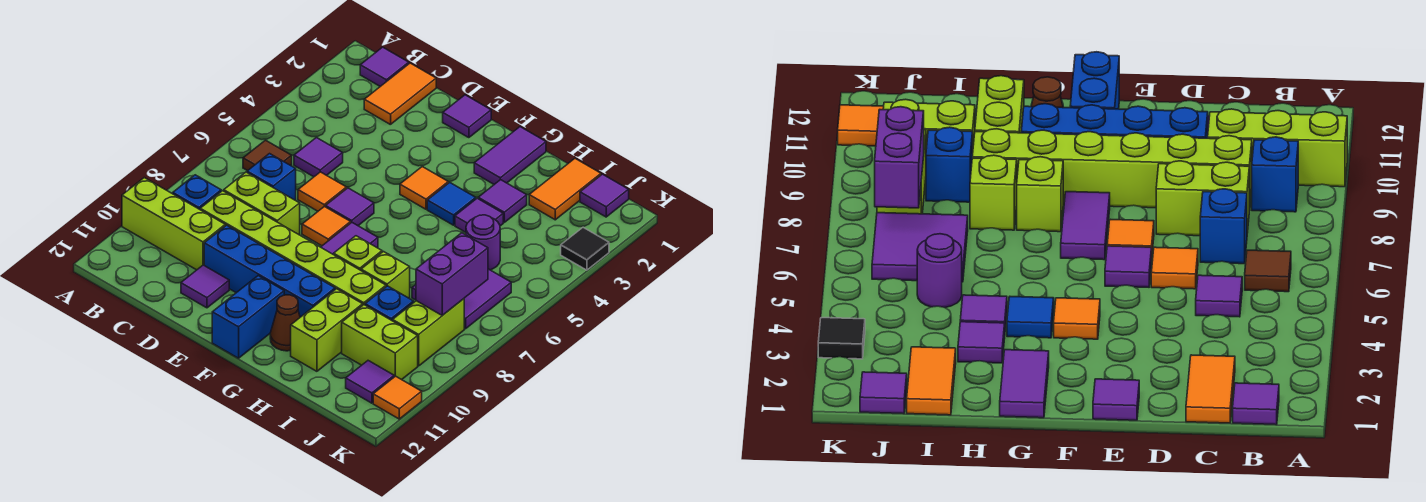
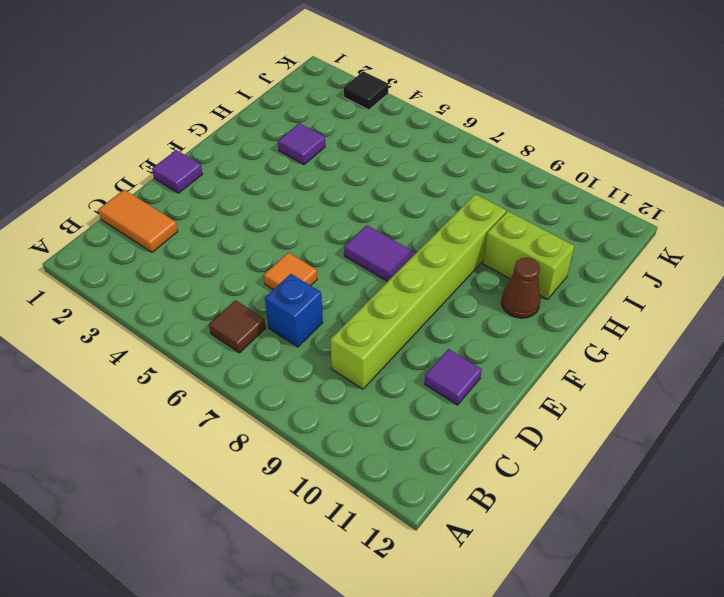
none -> lime 1x3 brick [122,178,225,270]
none -> purple 1x1 tile [360,47,409,86]
none -> blue 1x1 brick [173,175,221,209]
none -> purple 1x1 tile [294,138,343,177]

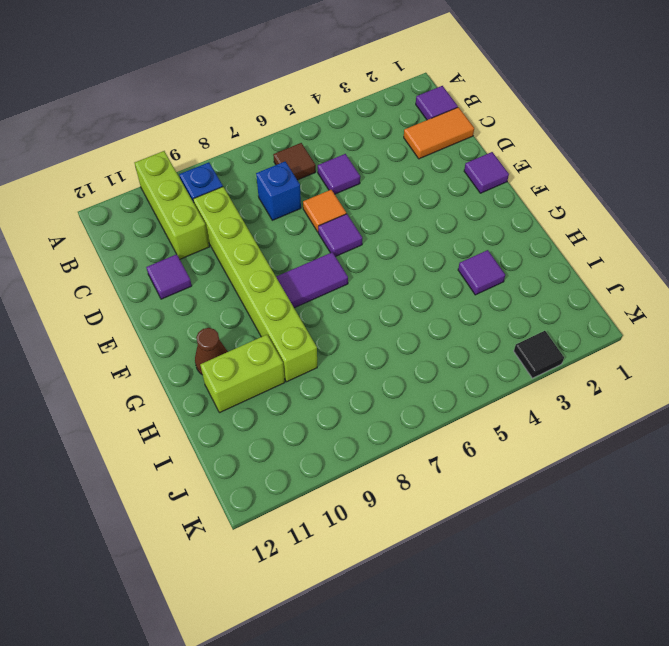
none -> lime 1x2 brick [224,172,300,235]
none -> blue 1x4 brick [204,225,335,317]
none -> orange 1x1 tile [302,206,351,246]
none -> orange 1x1 tile [400,167,448,209]

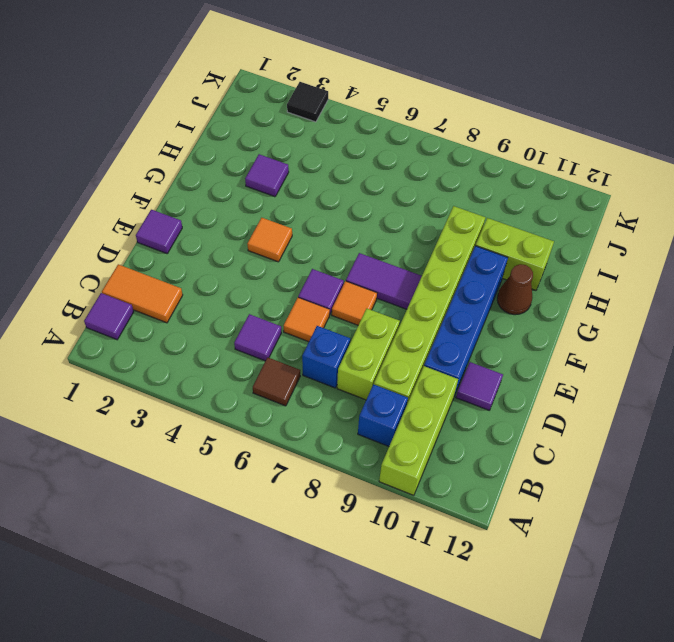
none -> blue 1x2 brick [212,276,284,358]
none -> purple 1x2 tile [474,127,546,184]
none -> blue 1x1 tile [427,182,476,225]
none -> lime 1x1 brick [334,236,382,270]

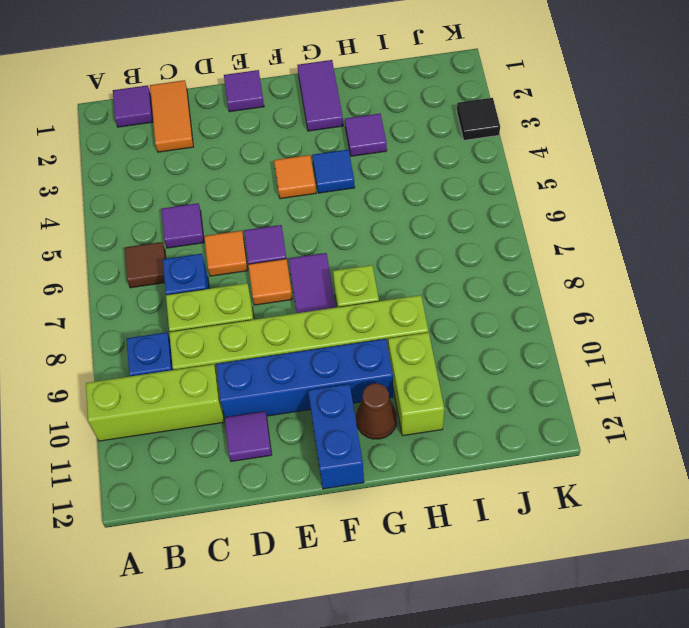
none -> purple 1x1 tile [455,198,503,232]
none -> lime 1x1 brick [361,252,410,298]
none -> orange 1x2 tile [529,159,601,220]
none -> purple 1x1 round brick [466,215,500,270]

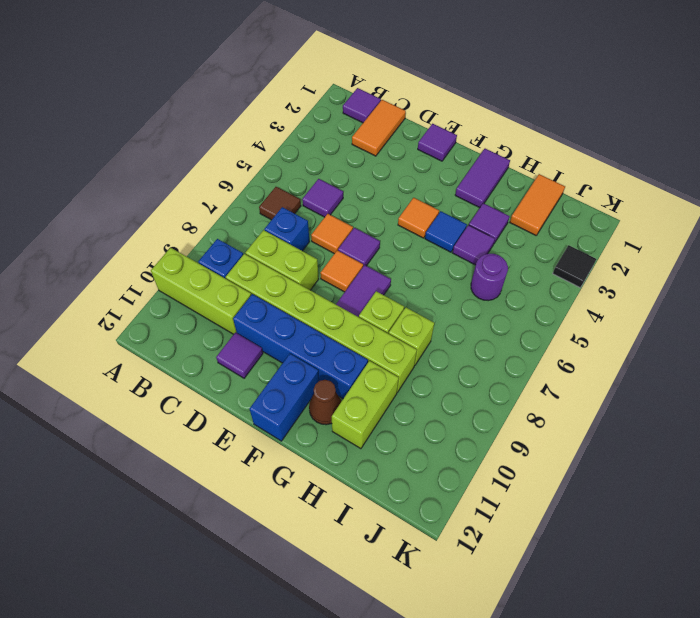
none -> purple 2x2 tile [412,269,511,329]
none -> blue 1x1 brick [365,286,414,321]
none -> lime 1x2 brick [342,305,418,380]
none -> purple 1x1 tile [580,174,629,217]

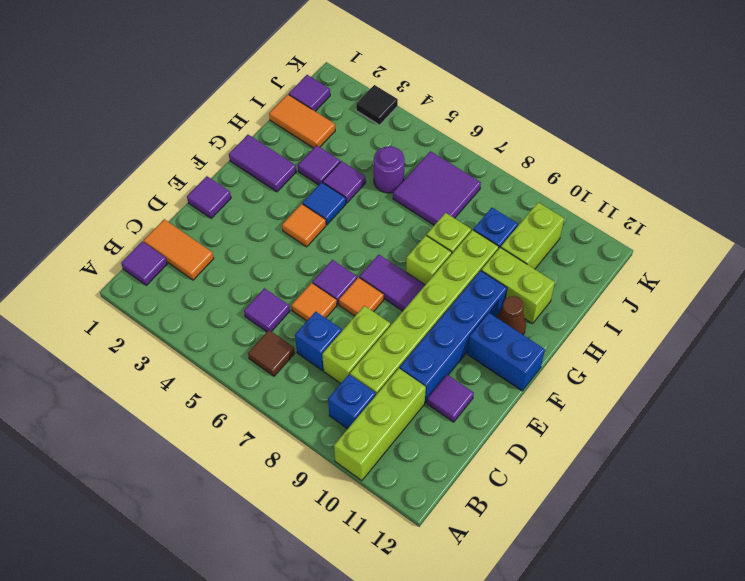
none -> lime 1x2 brick [393,299,464,366]
none -> purple 1x1 tile [346,361,394,403]
none -> orange 1x1 tile [373,376,422,419]
none -> purple 1x2 brick [416,233,488,315]

